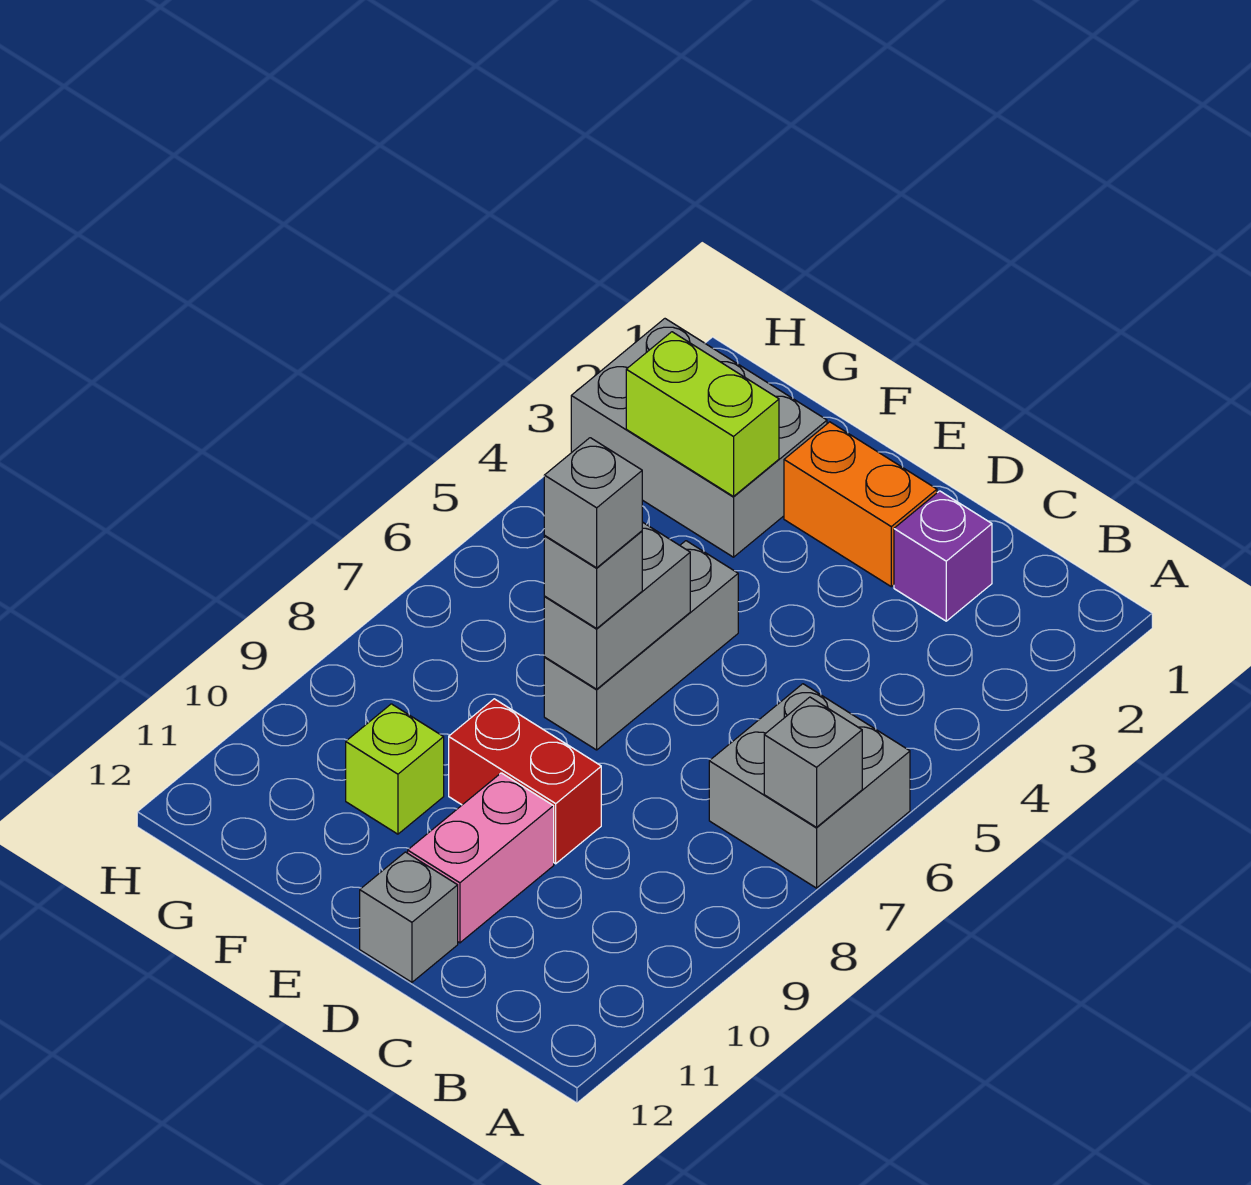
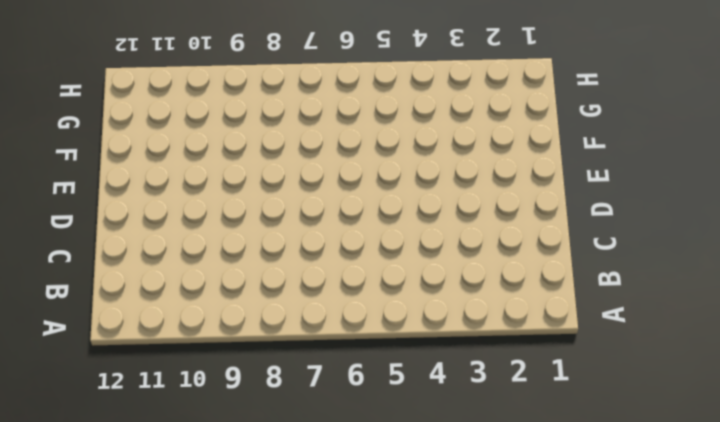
none -> grey 2x2 brick [709,684,910,888]
none -> purple 1x1 brick [894,491,992,621]
none -> orange 1x2 brick [784,422,937,587]

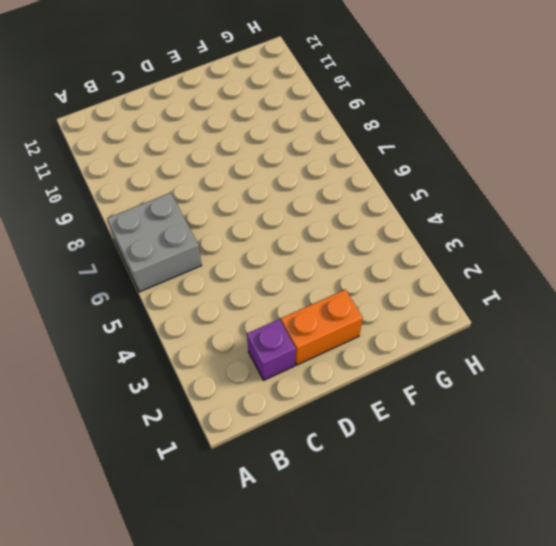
none -> red 1x2 brick [449,699,601,864]
none -> pink 1x2 brick [408,773,554,943]
none -> grey 1x1 brick [360,852,458,982]

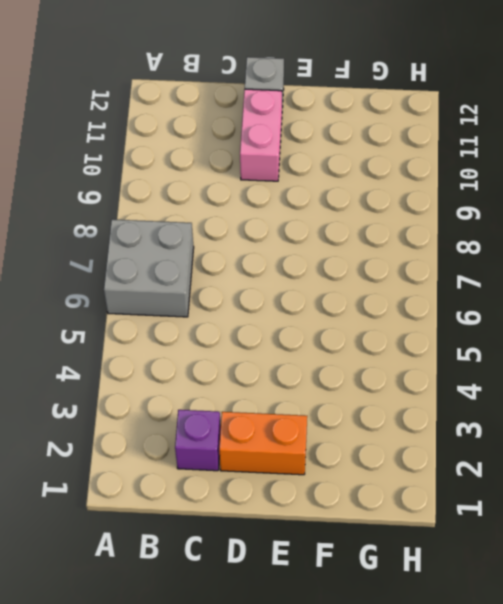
none -> red 1x2 brick [449,699,601,864]
none -> grey 1x3 brick [544,541,738,750]
none -> grey 2x3 brick [571,319,827,557]

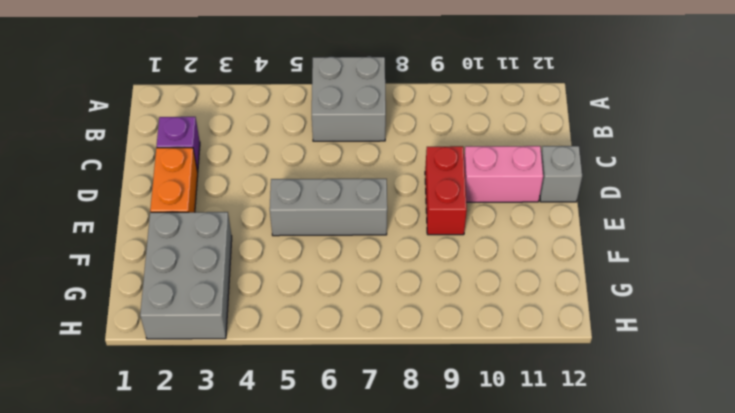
none -> lime 1x1 brick [346,704,444,834]
none -> grey 1x1 brick [764,697,862,827]
none -> grey 1x2 brick [544,522,690,689]

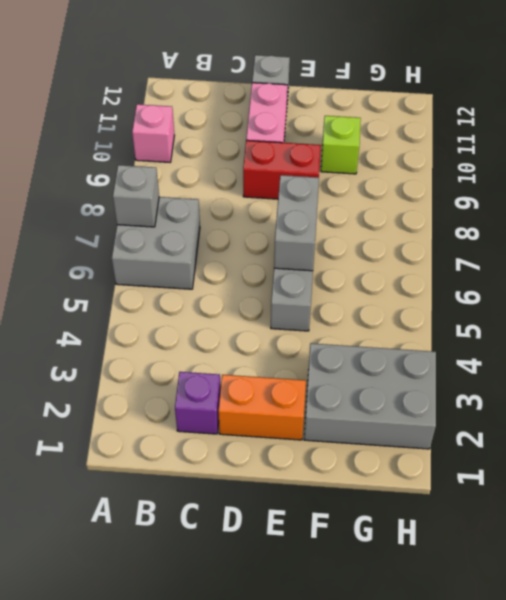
pink 1x1 brick [132,104,174,162] -> none
none -> lime 1x2 brick [626,332,779,497]
none -> grey 1x1 brick [544,531,642,628]
none -> grey 1x1 brick [544,438,642,568]

